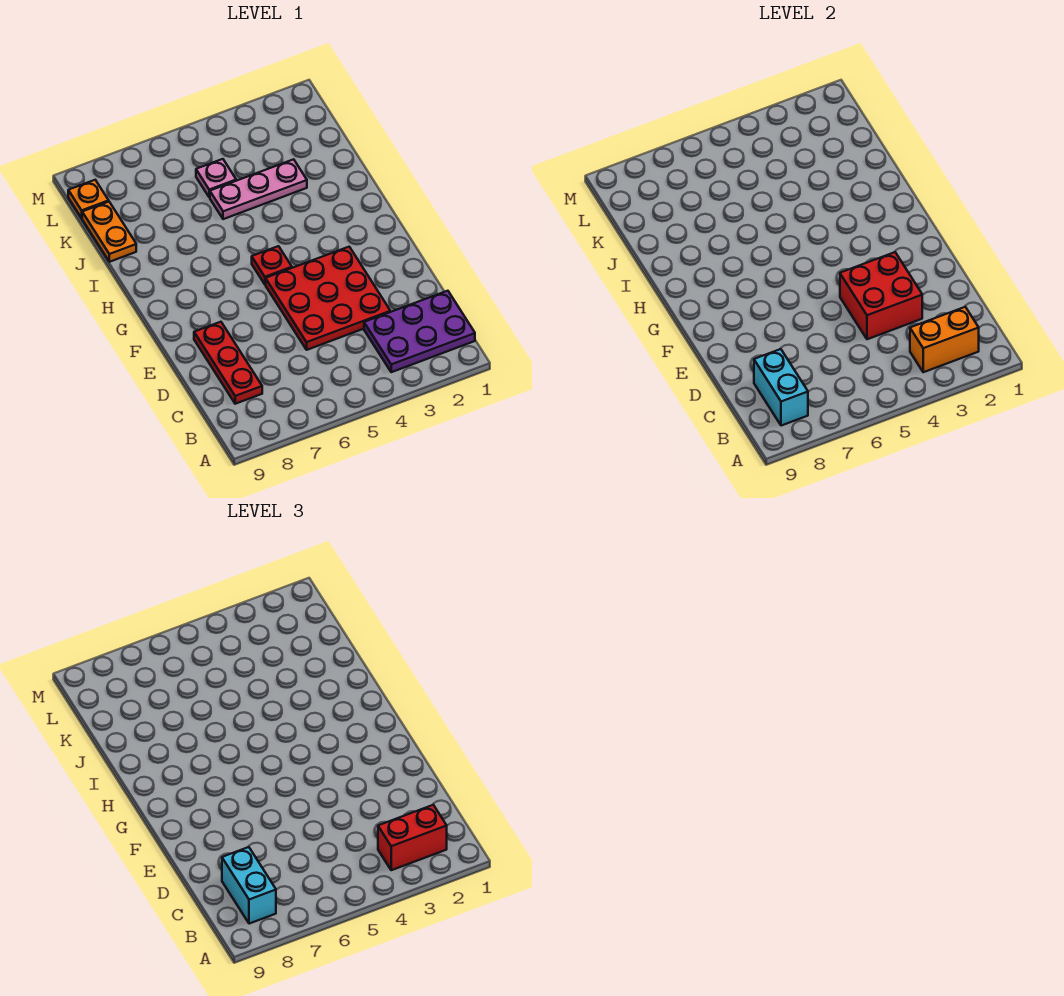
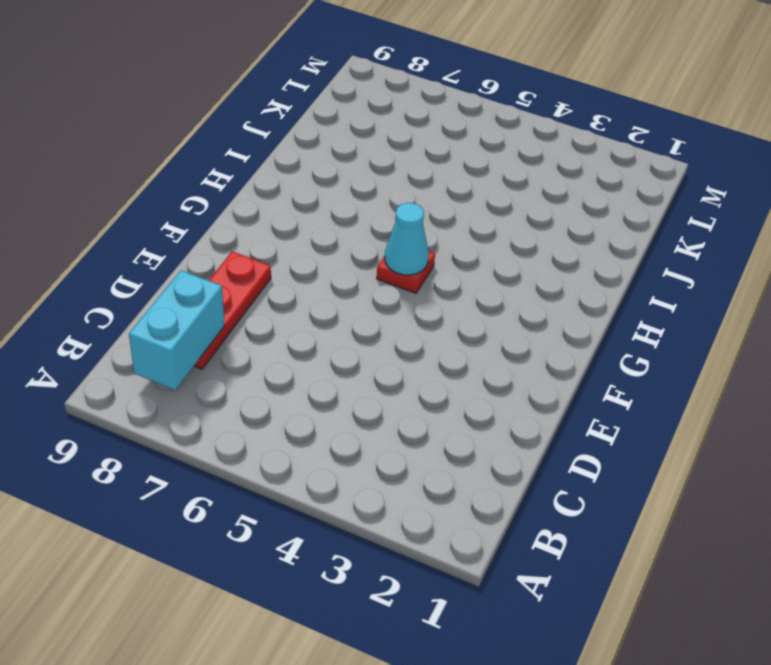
cyan 1x1 cone [385,203,429,275] -> none
none -> purple 2x3 plate [364,291,475,372]
none -> red 3x3 plate [266,247,390,350]
none -> pink 1x3 plate [210,159,307,219]

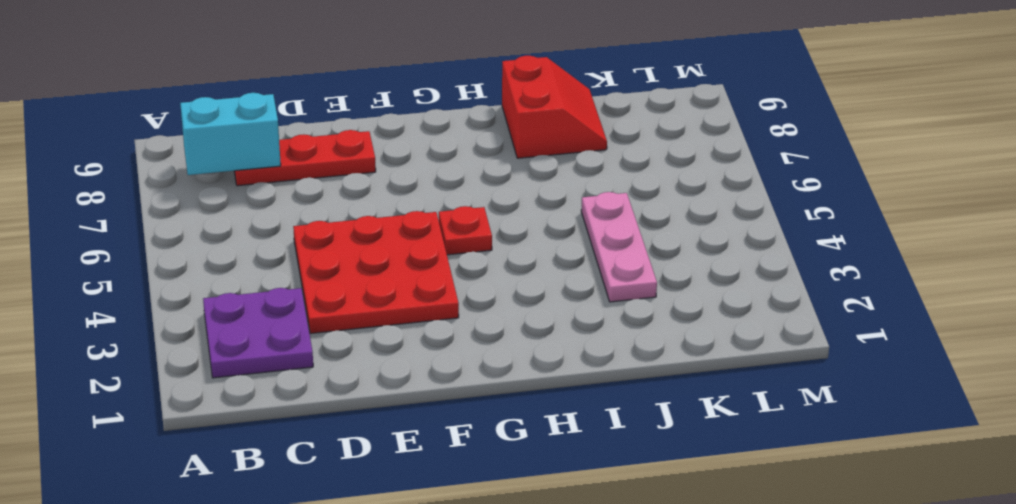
purple 2x2 plate [203,288,313,378] -> purple 2x3 plate [364,291,475,372]
red 2x2 slope [502,56,607,158] -> orange 1x2 plate [82,202,136,262]
none -> pink 1x1 plate [196,159,236,197]
none -> orange 1x1 plate [68,180,109,218]
none -> orange 1x2 brick [910,307,979,372]

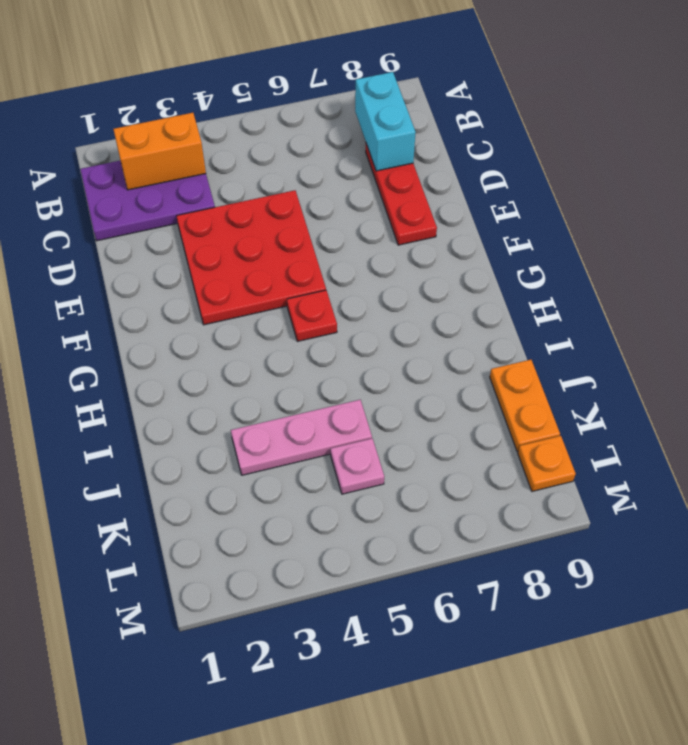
none -> red 2x2 brick [840,252,922,339]
none -> red 1x2 brick [378,805,447,870]
none -> cyan 1x2 brick [222,847,276,924]

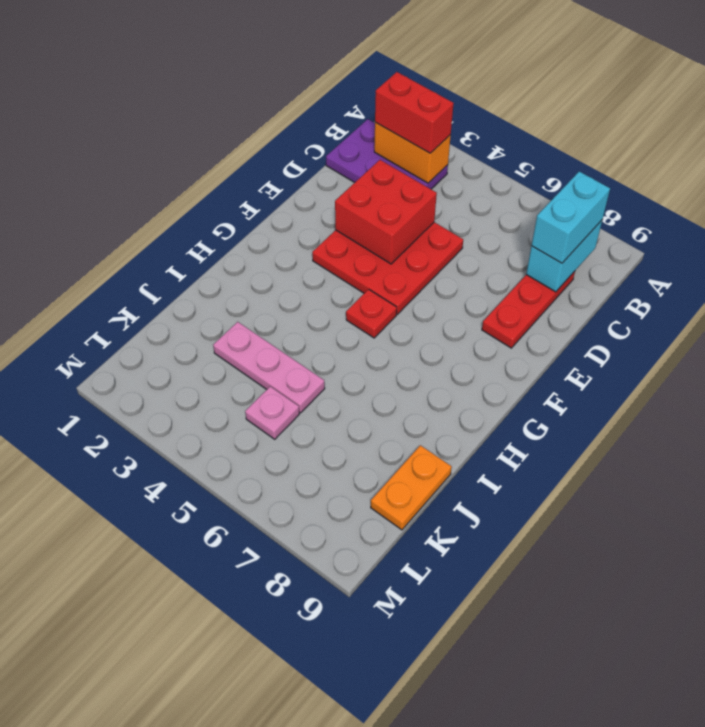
none -> orange 1x1 plate [68,180,109,218]

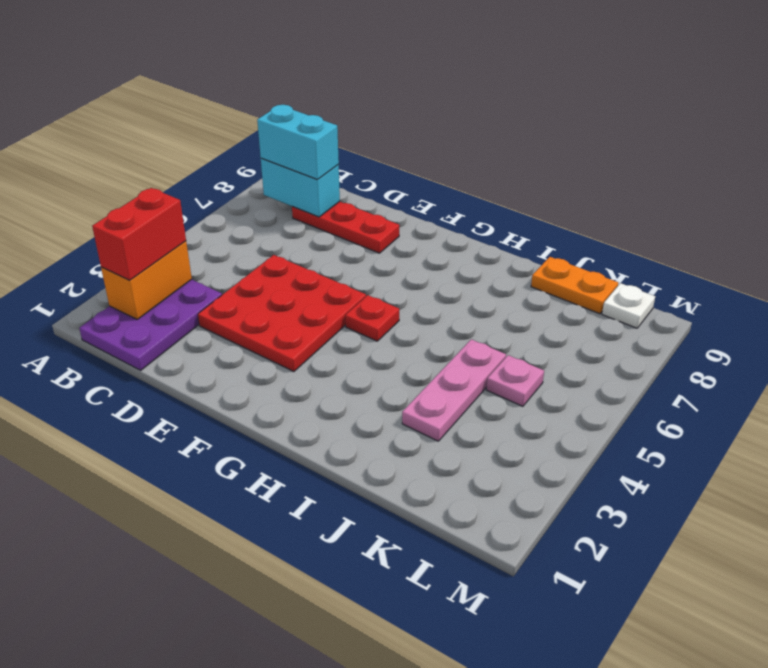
white 1x1 plate [602,283,655,328] -> orange 1x1 plate [68,180,109,218]
none -> red 2x2 brick [840,252,922,339]

